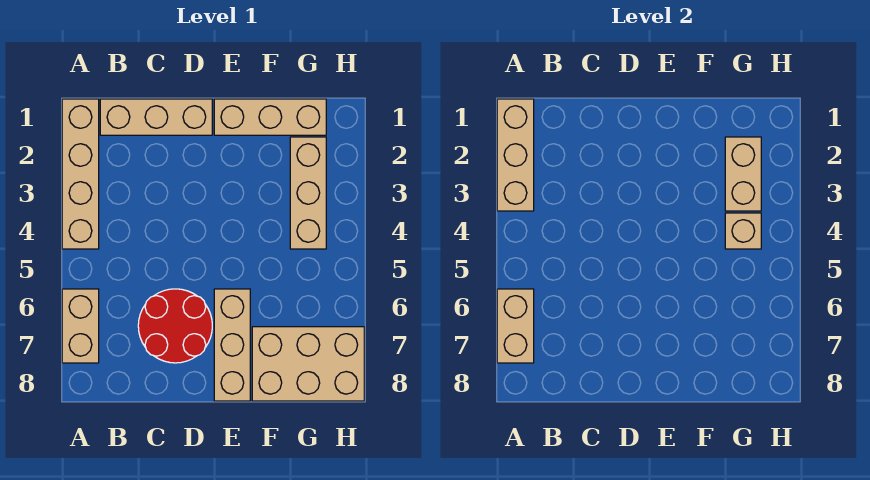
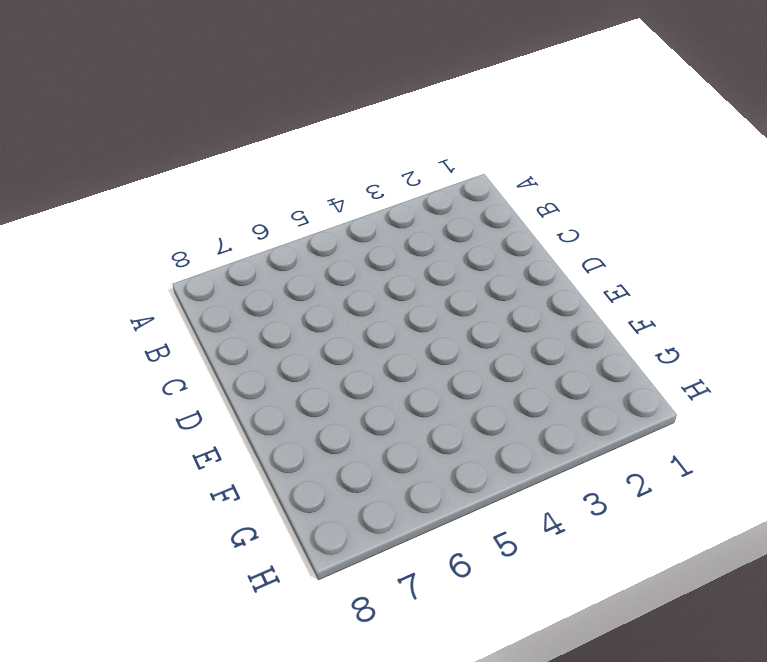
none -> tan 1x4 brick [62,99,99,249]
none -> tan 1x2 brick [62,289,99,363]
none -> tan 1x3 brick [100,99,212,135]

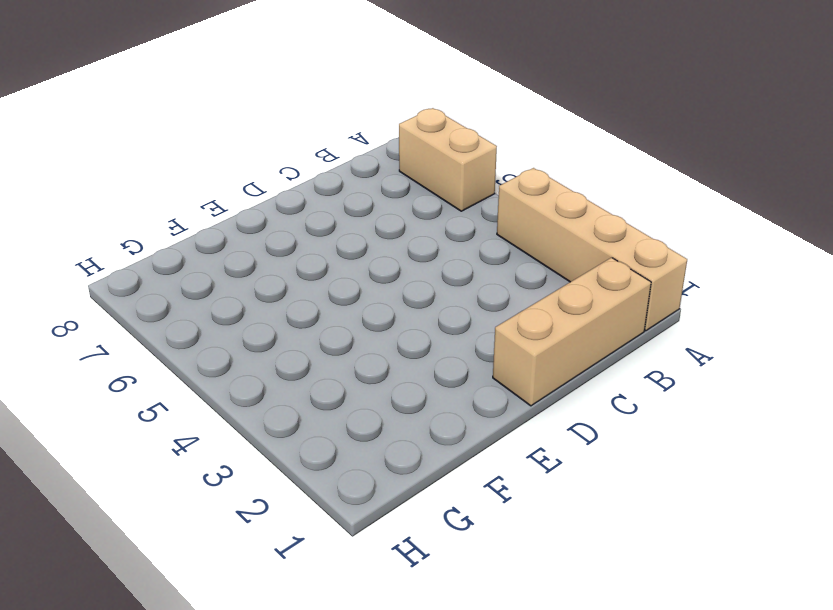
none -> red 2x2 round brick [138,289,212,363]
none -> tan 1x3 brick [214,99,326,135]
none -> tan 1x3 brick [214,289,250,401]

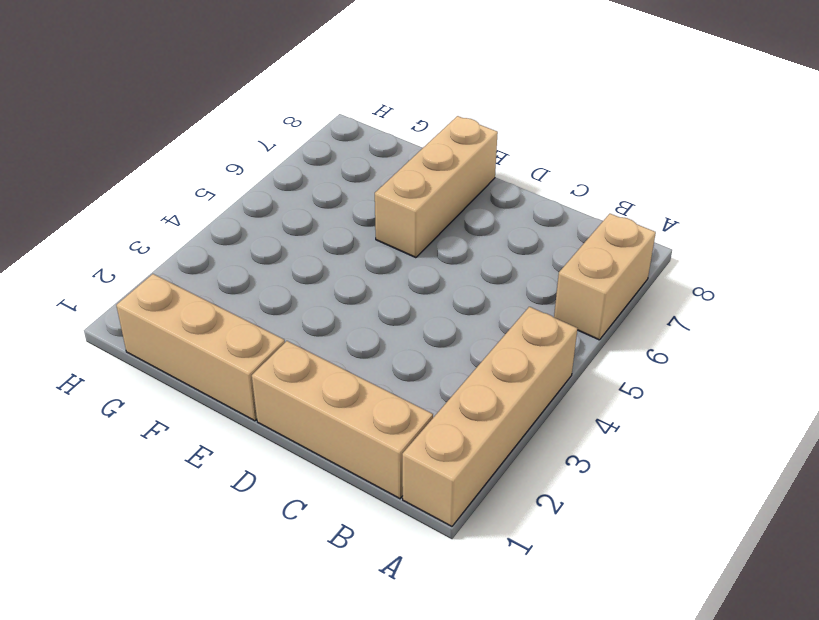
none -> red 2x2 round brick [138,289,212,363]
none -> tan 2x3 brick [252,327,364,401]
none -> tan 1x3 brick [290,137,326,249]

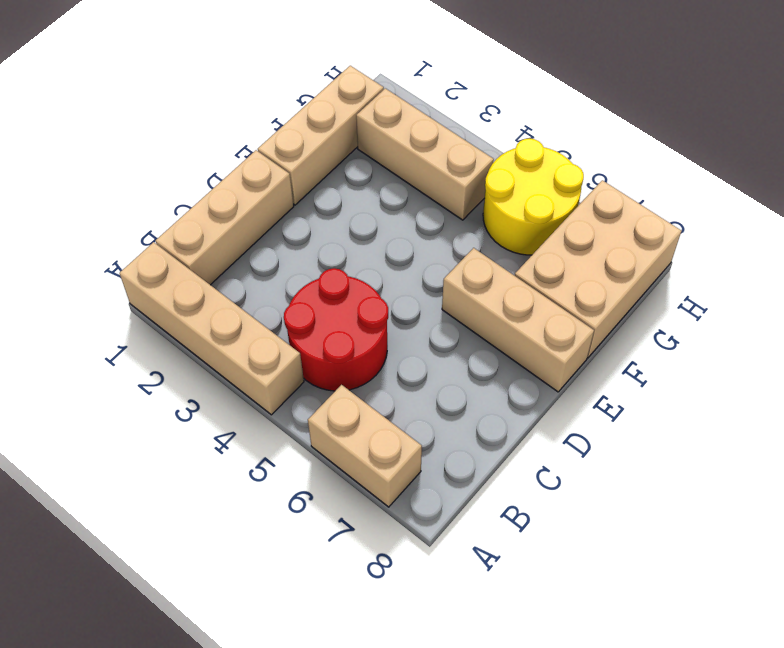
red 2x2 round brick [284,268,388,391] -> red 2x2 round brick moved to [138,289,212,363]
yellow 2x2 round brick [483,138,584,255] -> none
none -> tan 1x3 brick [497,99,534,211]
none -> tan 1x2 brick [497,289,534,363]
none -> tan 1x2 brick [725,137,761,211]

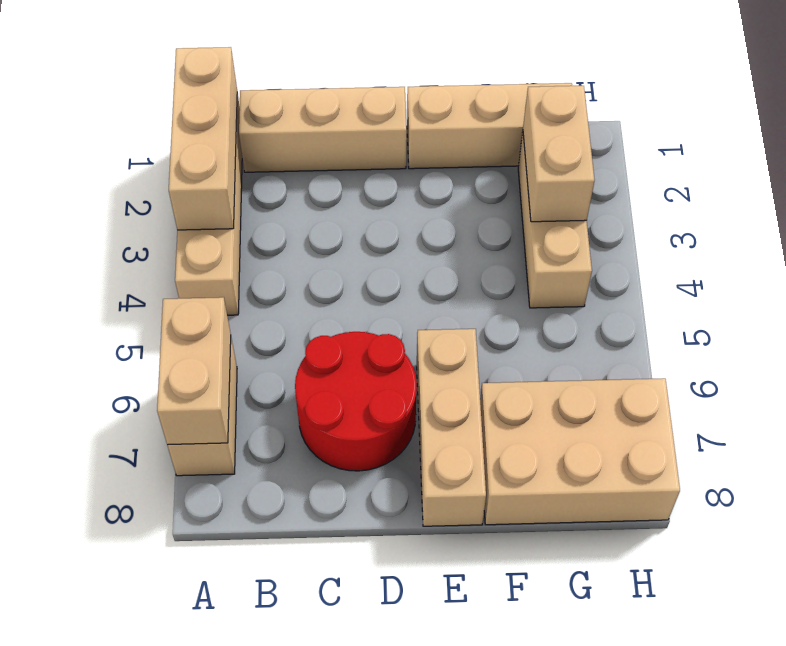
none -> tan 1x1 brick [725,213,761,249]

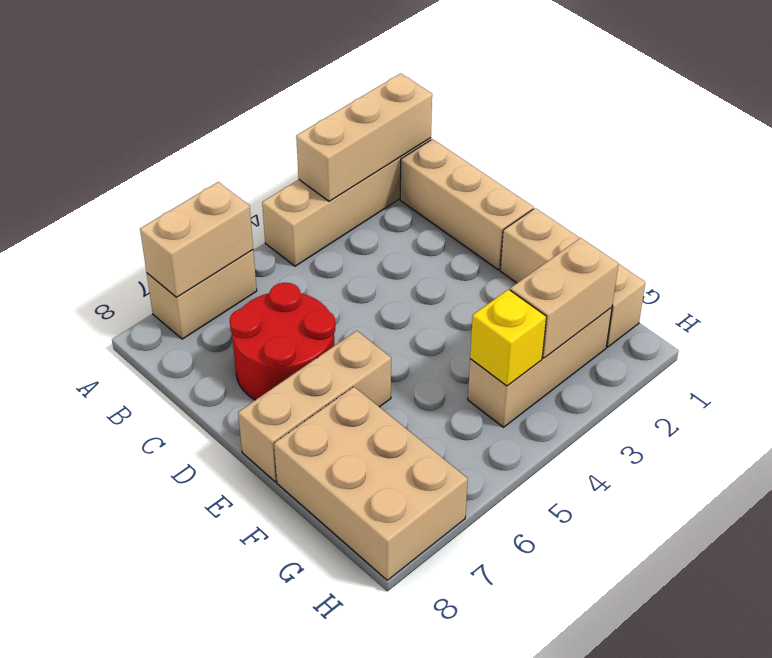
yellow 1x1 brick [470,289,546,386] -> tan 1x1 brick [725,213,761,249]

